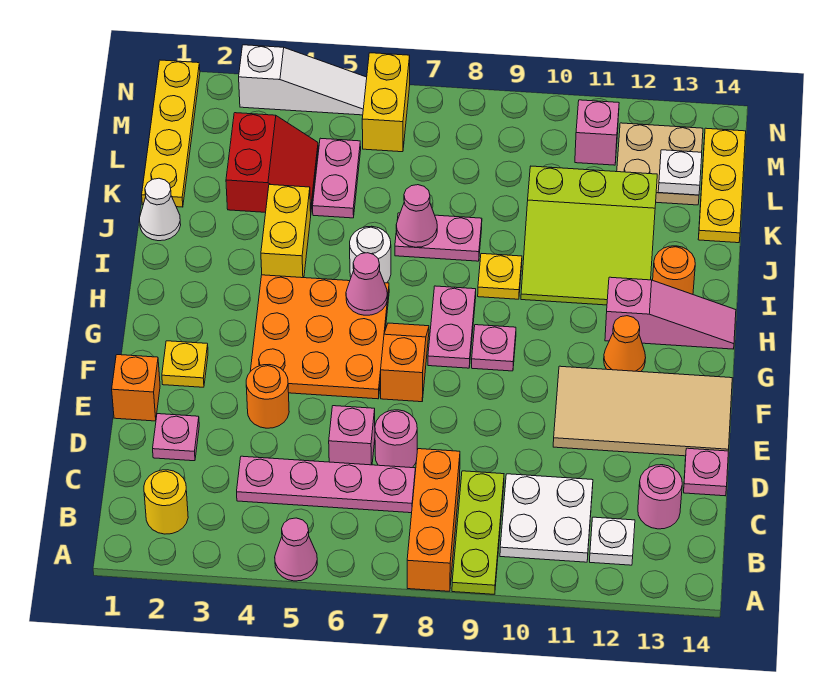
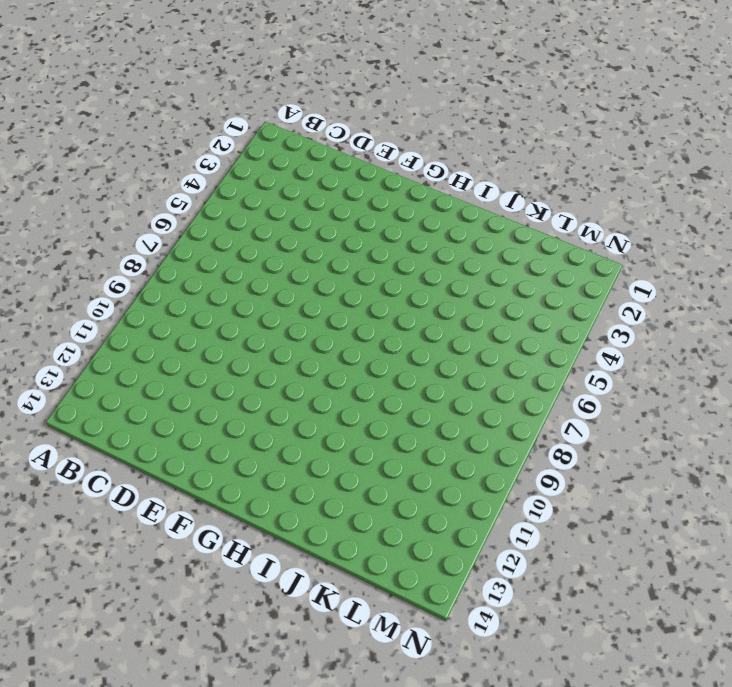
none -> pink 1x1 cone [275,518,317,581]
none -> orange 1x3 brick [407,449,460,591]
none -> lime 1x3 plate [452,471,504,594]
none -> yellow 1x1 round brick [144,470,188,534]

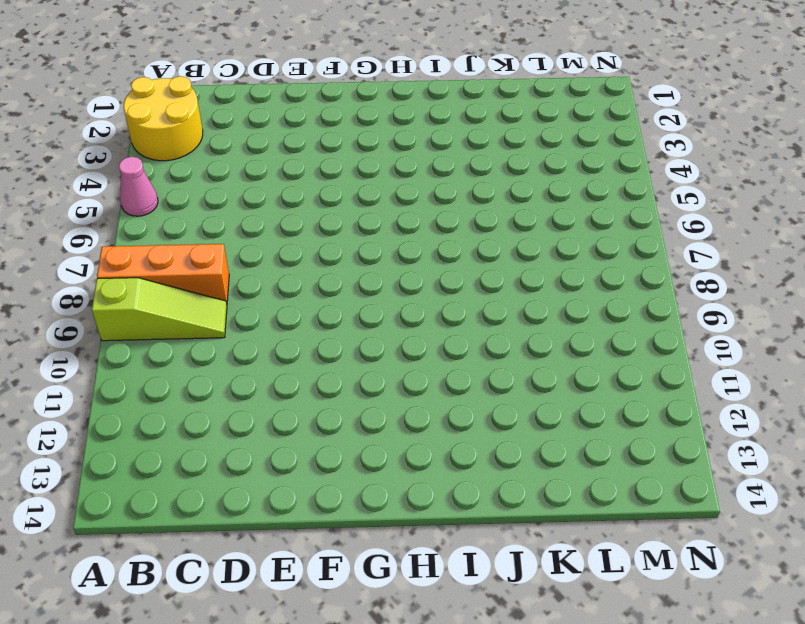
yellow 2x2 round brick [124,76,203,161] -> yellow 1x1 round brick [144,470,188,534]
lime 1x3 slope [92,278,227,341] -> lime 1x3 plate [452,471,504,594]
none -> white 2x2 plate [500,474,593,562]
none -> white 1x1 plate [590,517,635,565]
none -> pink 1x4 plate [237,456,415,513]
none -> pink 1x1 round brick [638,465,682,529]

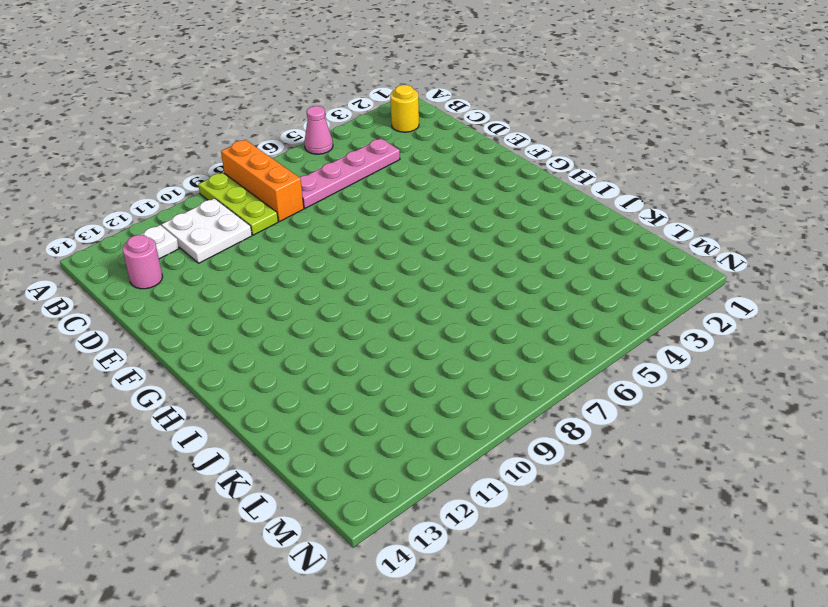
none -> pink 1x1 plate [153,414,199,461]
none -> pink 1x1 brick [329,406,375,465]
none -> pink 1x1 round brick [375,410,417,468]
none -> pink 1x1 plate [684,448,728,496]

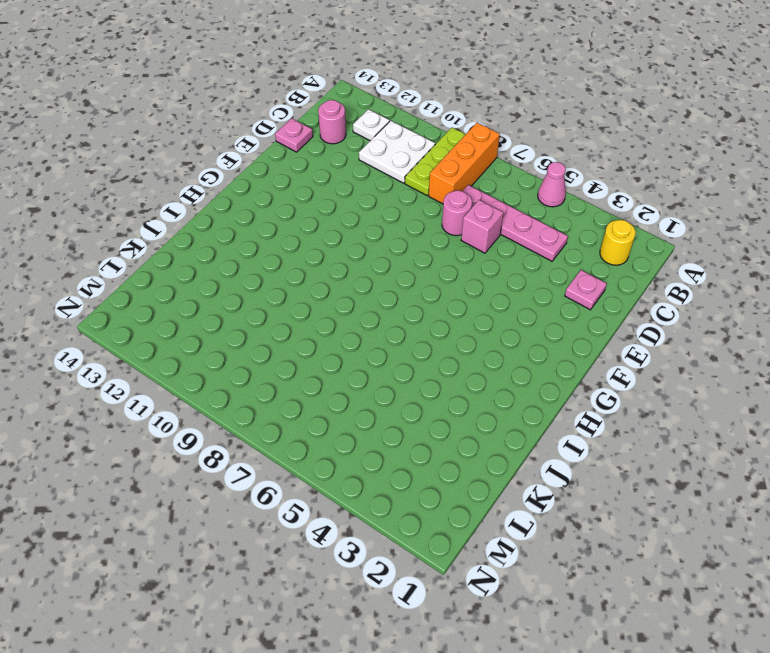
none -> orange 1x1 brick [112,355,160,421]
none -> orange 1x1 round brick [246,365,289,428]
none -> tan 2x4 tile [553,366,732,456]
none -> yellow 1x1 plate [162,341,208,387]

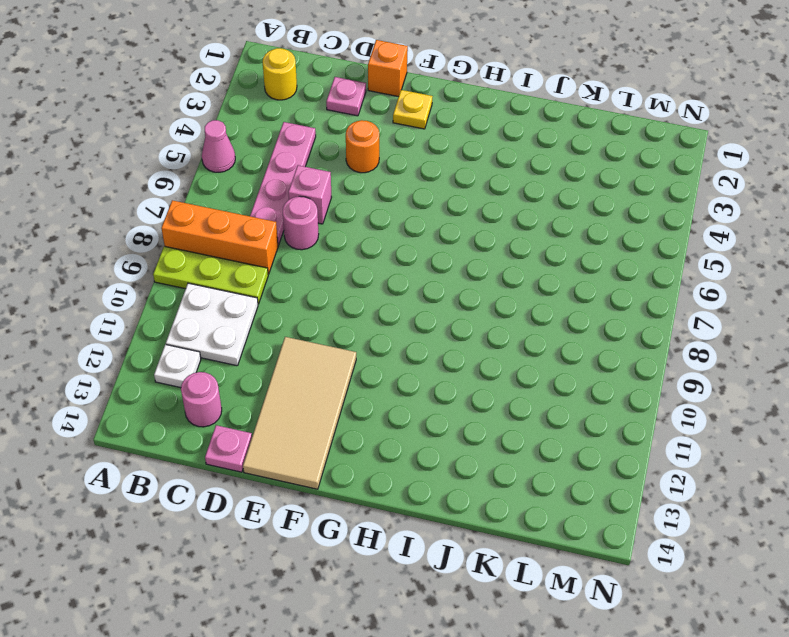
none -> orange 3x3 plate [250,275,389,399]
none -> orange 1x2 slope [381,323,429,402]
none -> pink 1x2 plate [428,286,476,368]
none -> pink 1x1 plate [472,325,516,371]

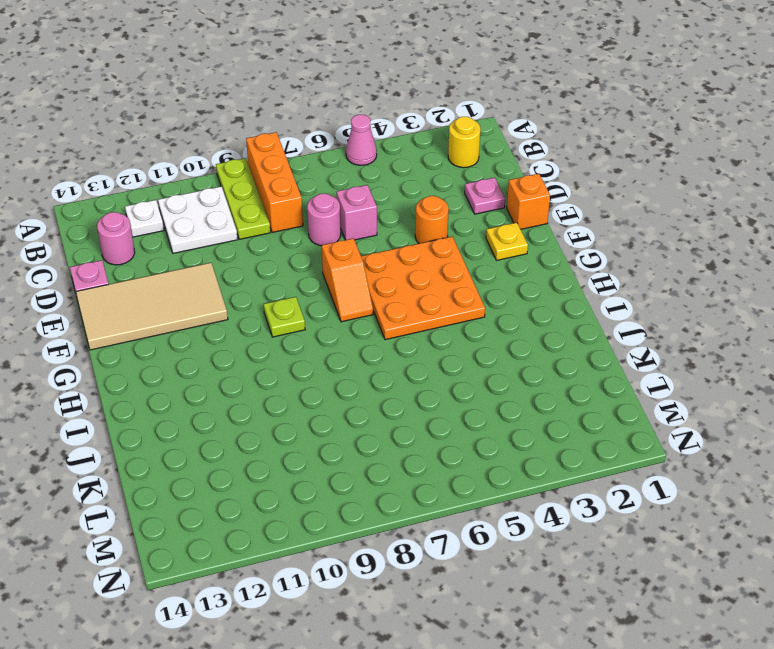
lime 1x1 plate [264,297,305,337] -> pink 1x1 plate [472,325,516,371]
none -> pink 1x4 plate [237,456,415,513]
none -> pink 1x2 plate [428,286,476,368]
none -> orange 1x1 cone [604,316,646,372]
none -> pink 1x3 slope [605,277,736,349]

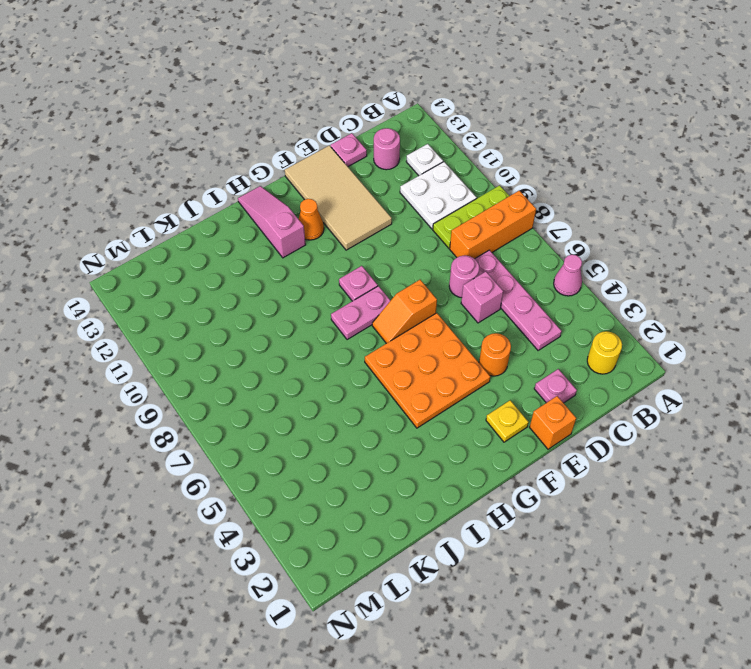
none -> yellow 1x2 brick [261,185,311,278]
none -> white 1x1 round brick [350,226,391,283]
none -> yellow 1x1 plate [478,254,522,299]
none -> lime 3x3 slope [521,166,657,305]

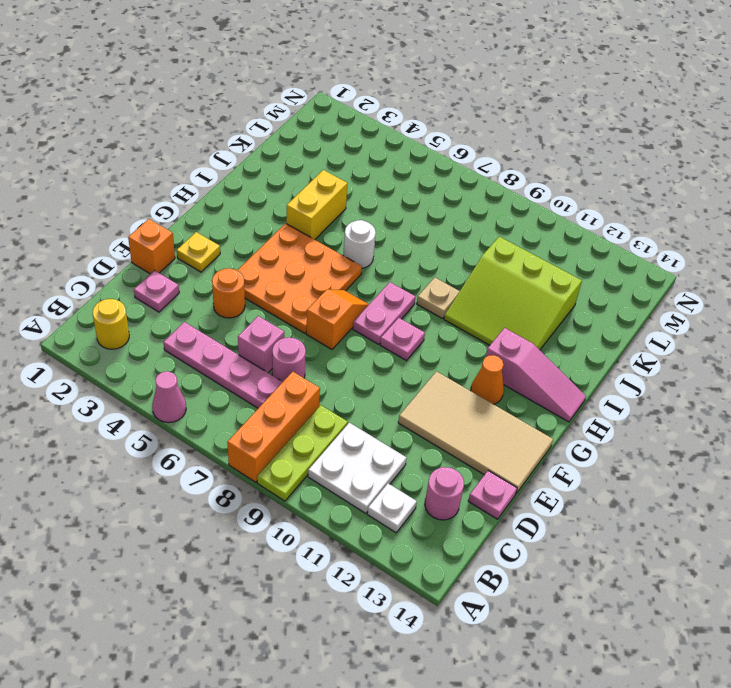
tan 1x1 plate [417,277,460,319] -> yellow 1x1 plate [478,254,522,299]
none -> orange 1x1 round brick [653,246,695,294]
none -> white 1x1 cone [140,178,181,241]
none -> pink 1x2 plate [395,213,482,261]
none -> yellow 1x4 plate [142,60,200,207]

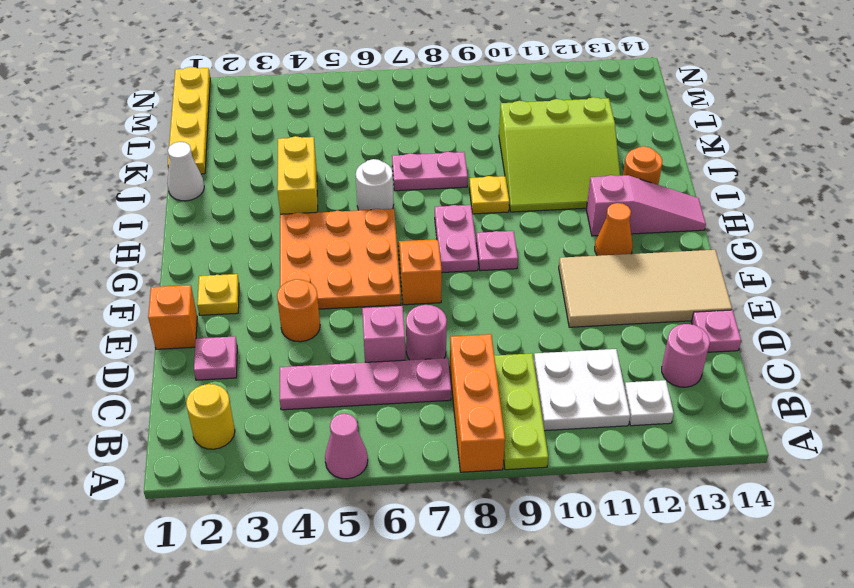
none -> red 2x2 slope [226,113,318,212]
none -> pink 1x2 plate [313,138,361,218]
none -> yellow 1x3 plate [698,128,746,243]
none -> tan 2x2 plate [617,123,703,205]

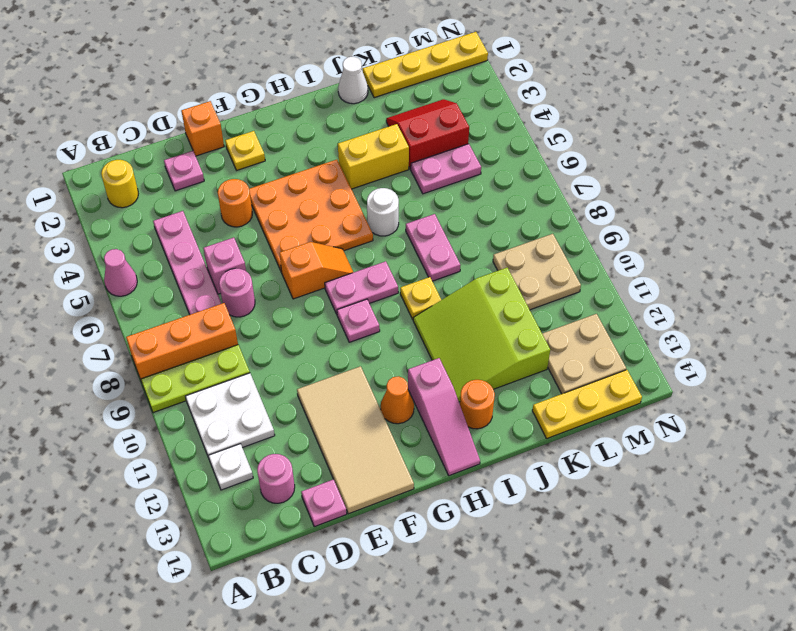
red 2x2 slope [386,99,469,169] -> red 2x2 slope turned to [226,113,318,212]
tan 2x2 plate [493,234,581,310] -> none
none -> yellow 1x2 brick [362,53,410,152]
none -> pink 1x1 brick [575,100,619,165]
none -> white 1x3 slope [239,45,367,115]
none -> pink 1x1 cone [346,253,387,315]

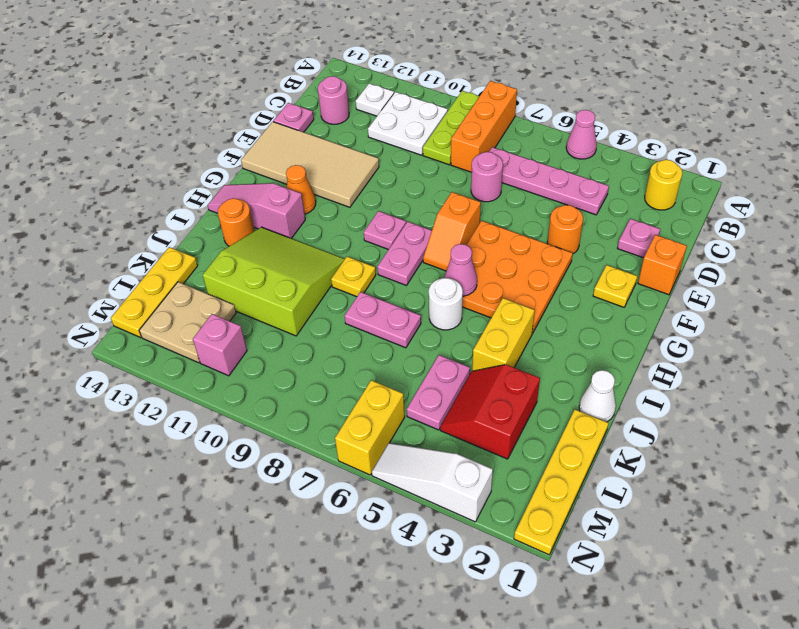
none -> pink 1x1 brick [329,406,375,465]
none -> pink 1x1 cone [396,185,437,247]
none -> white 1x1 plate [658,150,702,195]

